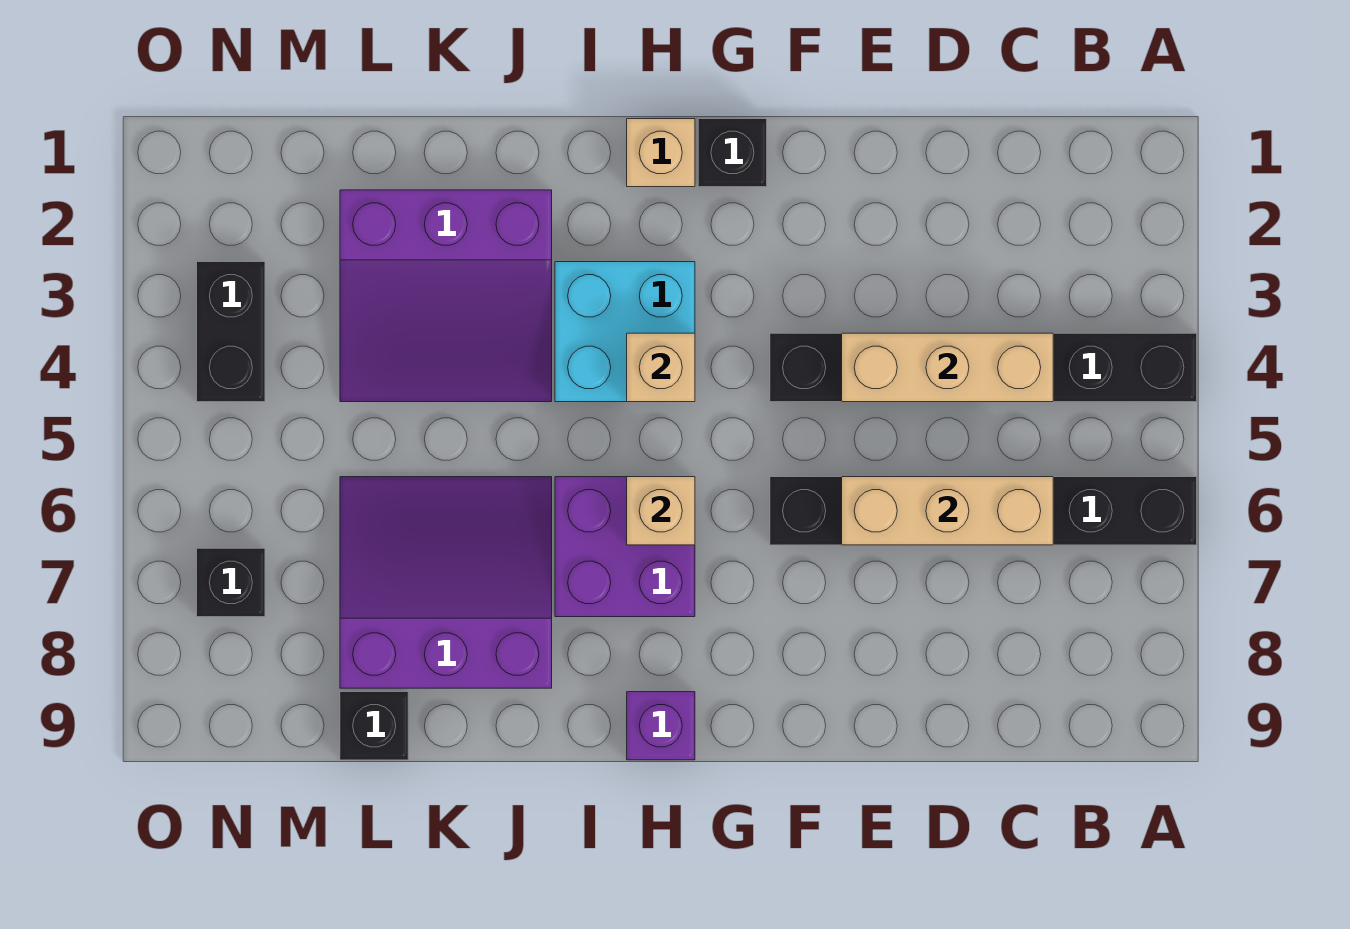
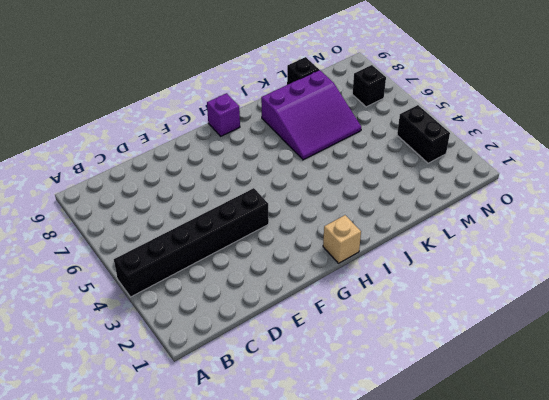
none -> black 1x6 brick [770,477,1197,545]
none -> black 1x1 brick [698,119,767,187]
none -> cyan 2x2 brick [555,262,695,402]

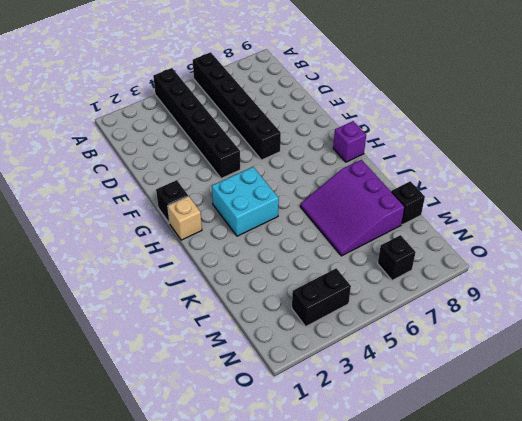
none -> purple 2x2 brick [555,477,695,617]
none -> purple 3x3 slope [340,190,552,402]
none -> tan 1x3 brick [842,333,1053,402]

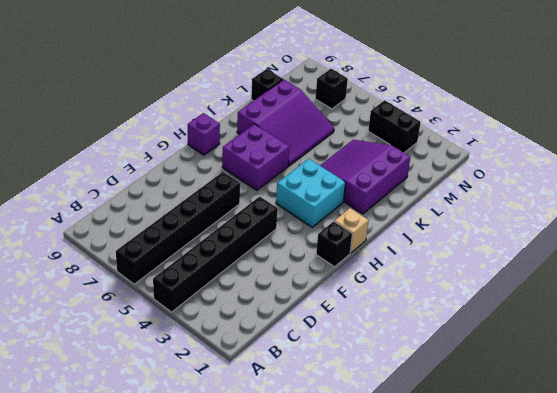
none -> tan 1x3 brick [842,333,1053,402]
none -> tan 1x3 brick [842,477,1053,545]
none -> tan 1x1 brick [627,333,695,402]

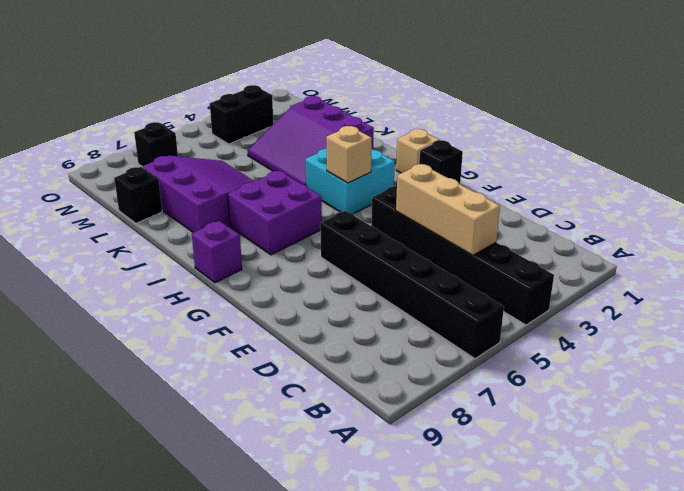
none -> tan 1x3 brick [842,477,1053,545]
none -> tan 1x1 brick [627,477,695,545]

